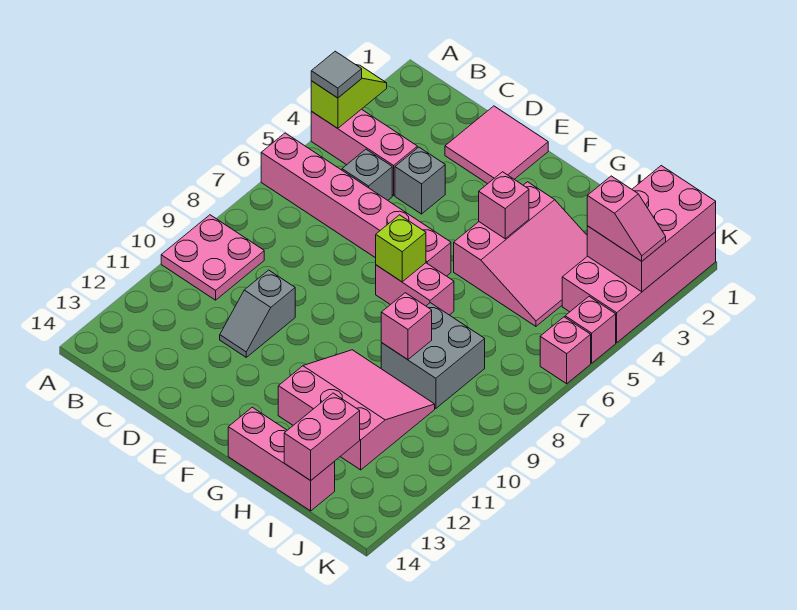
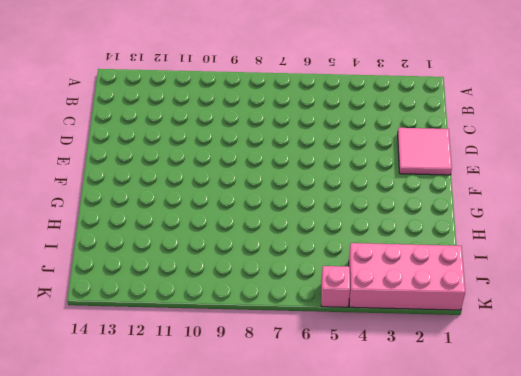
none -> pink 1x3 brick [311,109,417,196]
none -> pink 1x6 brick [261,133,451,276]
none -> pink 2x2 plate [161,215,264,300]

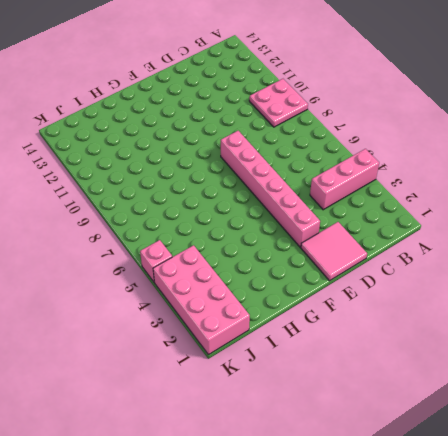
pink 1x6 brick [221,131,320,247] -> pink 1x6 brick turned to [261,133,451,276]
none -> grey 1x1 brick [342,149,392,200]
none -> grey 1x1 brick [395,147,445,214]
none -> grey 1x2 slope [220,270,295,357]

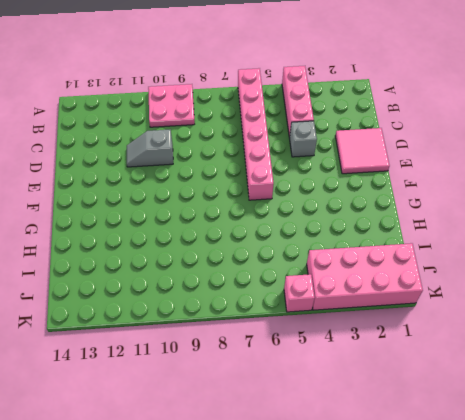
none -> grey 1x1 brick [342,149,392,200]
none -> pink 1x2 brick [376,263,454,315]
none -> pink 3x3 slope [454,182,587,326]

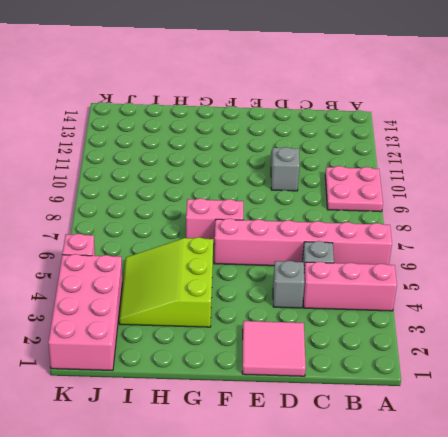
lime 3x3 slope [119,237,213,327] -> pink 3x3 slope [454,182,587,326]
none -> pink 3x3 slope [278,350,435,470]
none -> pink 1x3 brick [228,407,335,511]
none -> grey 2x2 brick [381,303,485,408]

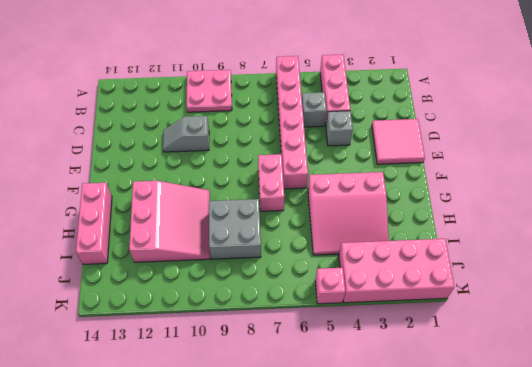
none -> pink 1x1 brick [540,317,591,384]
none -> lime 1x2 slope [311,65,387,128]
none -> lime 1x1 brick [376,215,426,282]

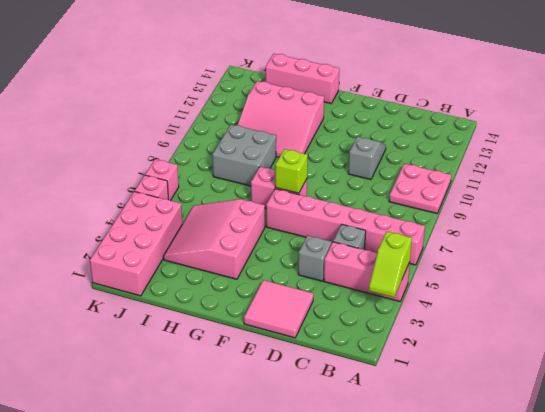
none -> pink 1x1 brick [479,172,529,239]
none -> pink 1x1 brick [381,293,432,360]
none -> pink 1x2 brick [284,393,360,481]

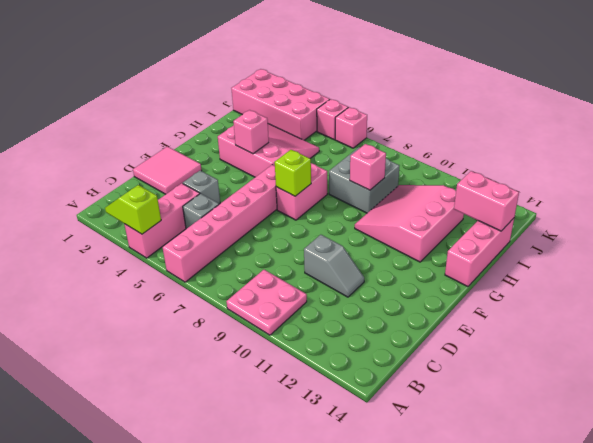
none -> pink 2x3 brick [587,166,716,292]
none -> grey 1x1 tile [311,51,362,98]
none -> pink 1x2 slope [587,176,666,261]

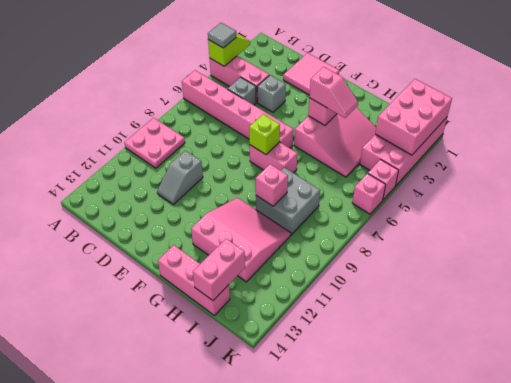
pink 1x2 slope [309,67,358,118] -> pink 1x2 slope moved to [587,176,666,261]

